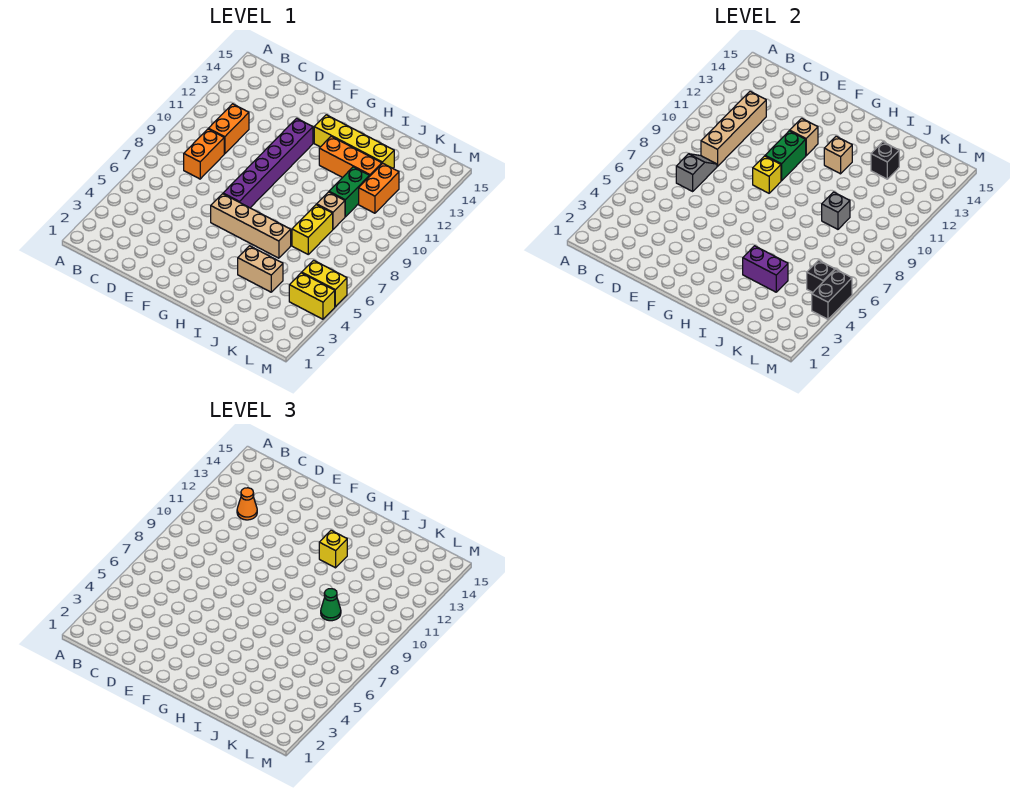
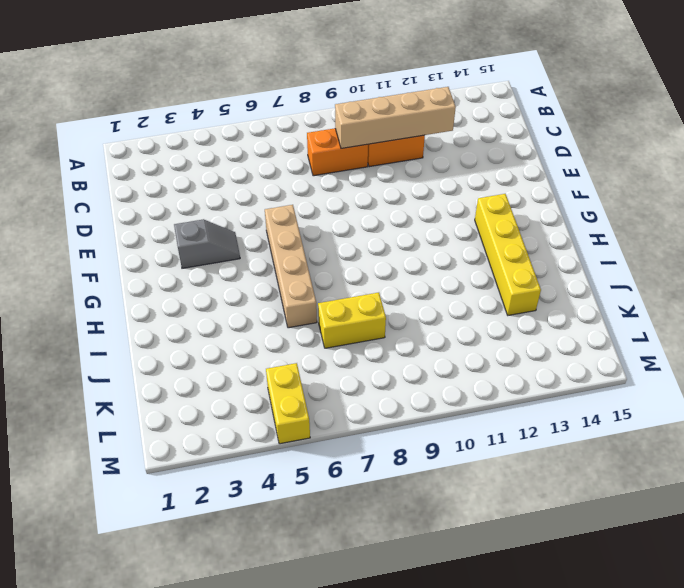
grey 1x2 slope [174,219,240,268] -> grey 1x2 slope moved to [676,154,717,191]
none -> purple 1x6 brick [223,118,313,208]
none -> orange 1x3 brick [319,136,382,178]
none -> tan 1x2 brick [238,246,283,292]

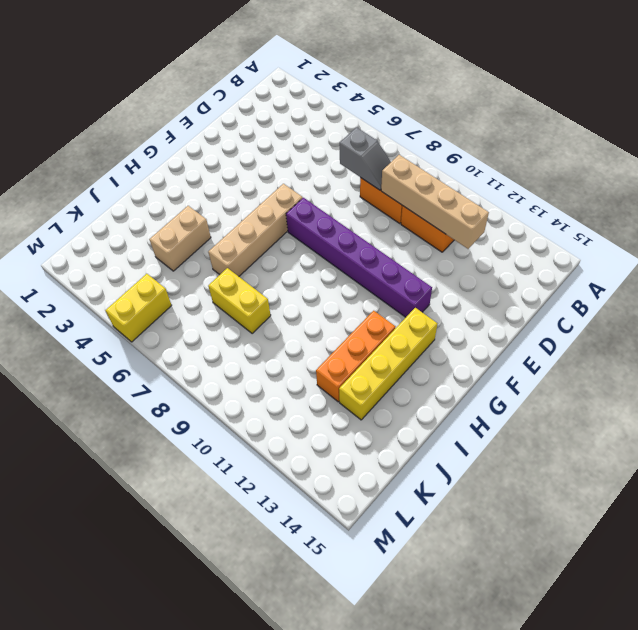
none -> tan 1x1 brick [317,192,345,229]
none -> green 1x2 brick [329,167,370,217]
none -> orange 1x2 brick [359,163,399,213]

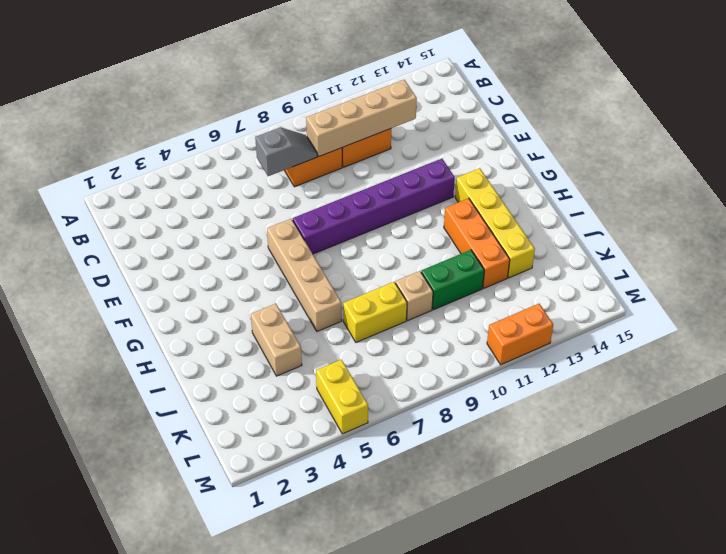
orange 1x2 brick [487,304,553,365] -> orange 1x2 brick moved to [359,163,399,213]
none -> yellow 1x2 brick [289,273,335,319]
none -> yellow 1x1 brick [753,156,781,193]
none -> green 1x2 brick [765,131,806,181]

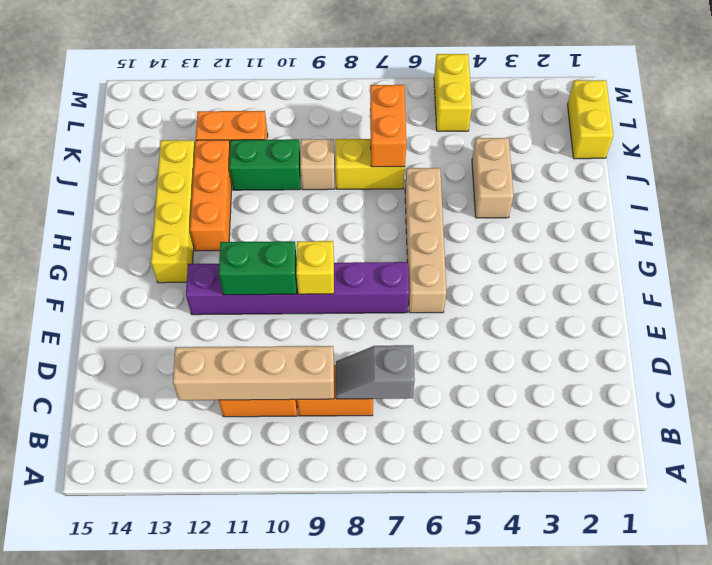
orange 1x2 brick [370,85,406,167] -> none
yellow 1x2 brick [568,80,613,159] -> yellow 1x2 brick moved to [289,273,335,319]
none -> tan 1x1 brick [790,118,818,156]
none -> tan 1x1 brick [824,136,852,174]
none -> purple 1x2 brick [743,246,788,292]

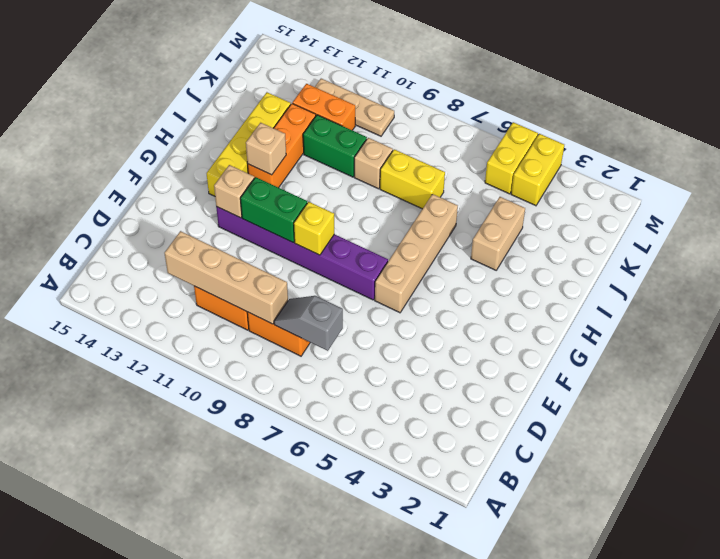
tan 1x3 plate [315,79,394,136] -> none
none -> purple 1x2 brick [743,246,788,292]
none -> grey 1x1 brick [822,192,850,229]
none -> black 1x1 brick [871,142,899,179]

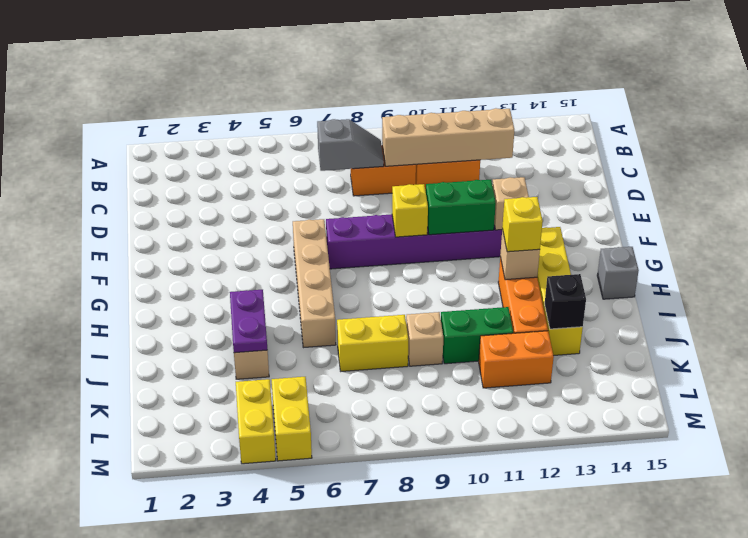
grey 1x1 brick [597,247,639,299] -> grey 1x1 brick moved to [822,192,850,229]
purple 1x2 plate [230,290,267,353] -> purple 1x2 brick [743,246,788,292]
none -> black 1x1 brick [807,260,835,292]
none -> black 1x2 brick [812,269,852,319]
none -> orange 1x1 cone [237,488,257,520]

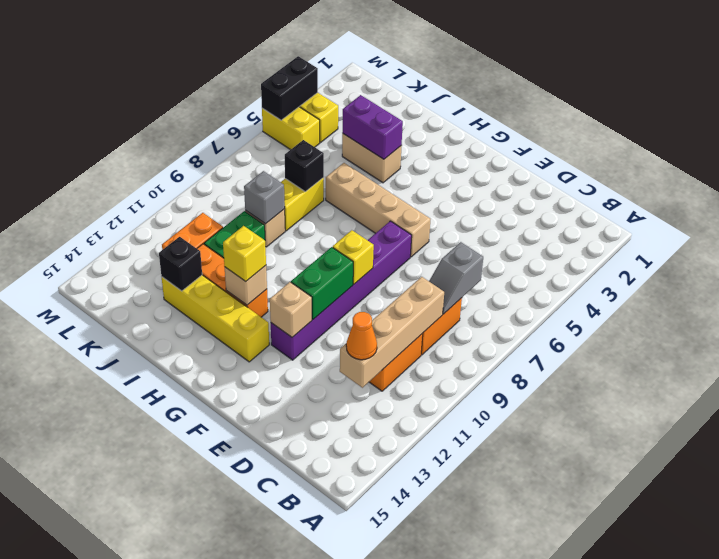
black 1x1 brick [285,140,324,192] -> black 1x1 brick moved to [807,260,835,292]
none -> green 1x1 cone [321,589,341,621]

